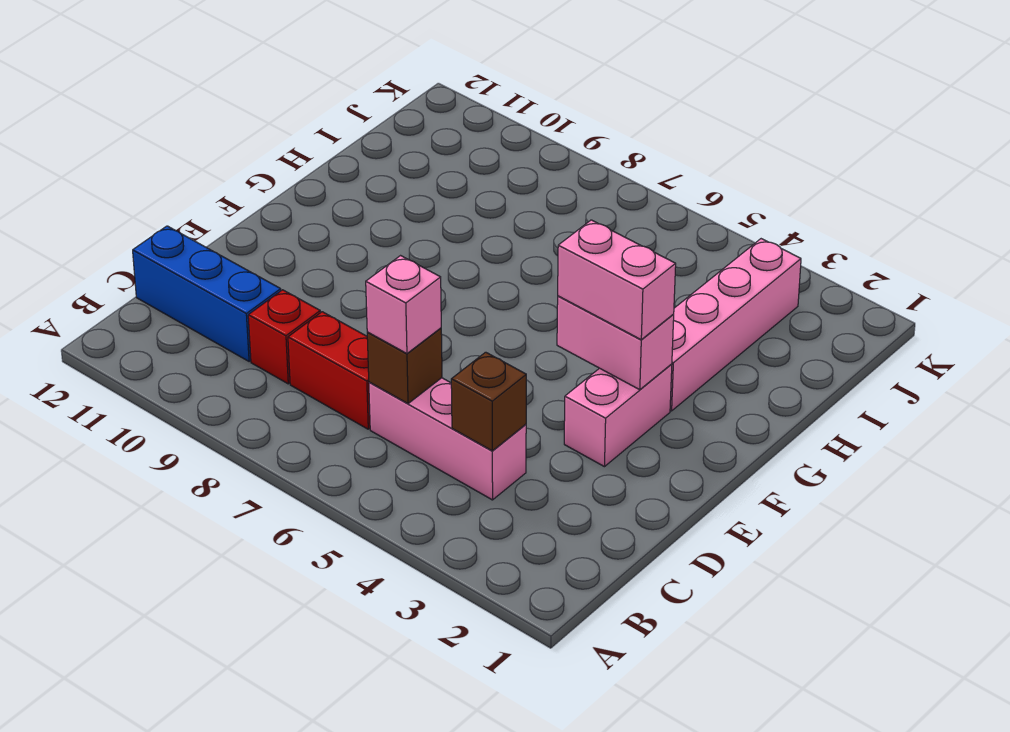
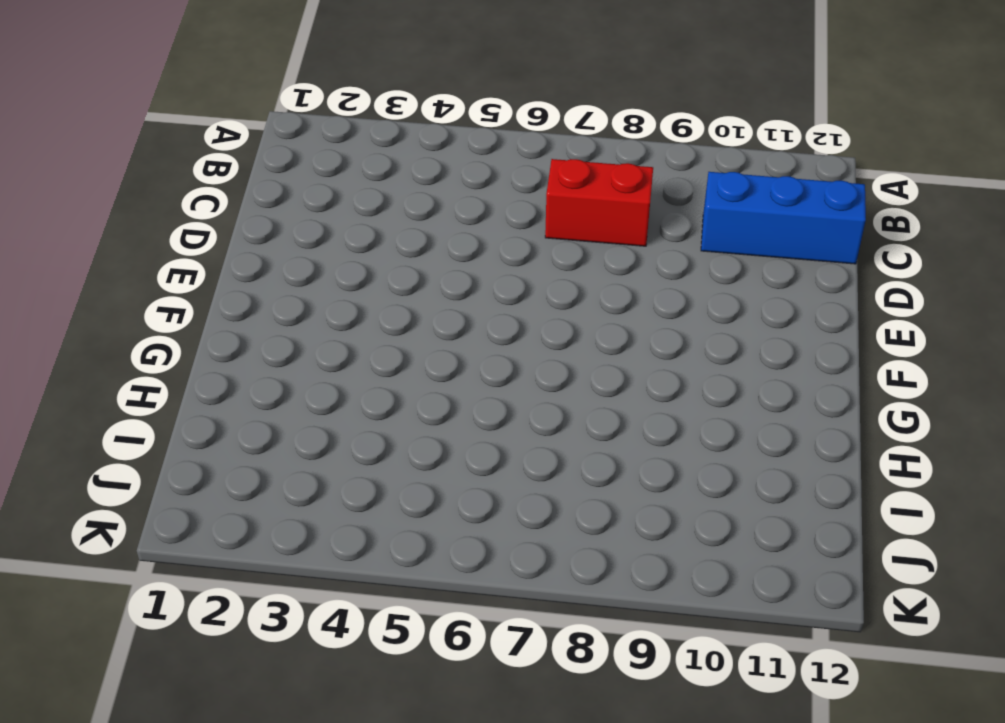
none -> pink 1x3 brick [369,378,526,500]
none -> red 1x1 brick [248,290,320,384]

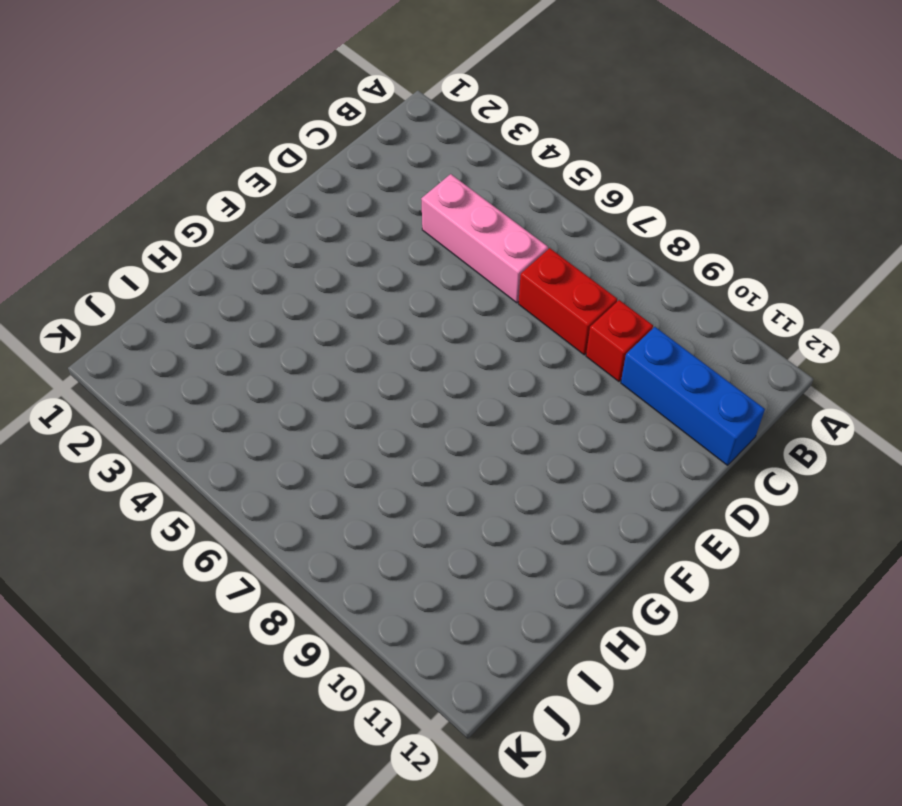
none -> pink 1x2 brick [564,364,672,467]
none -> pink 1x4 brick [670,239,801,411]

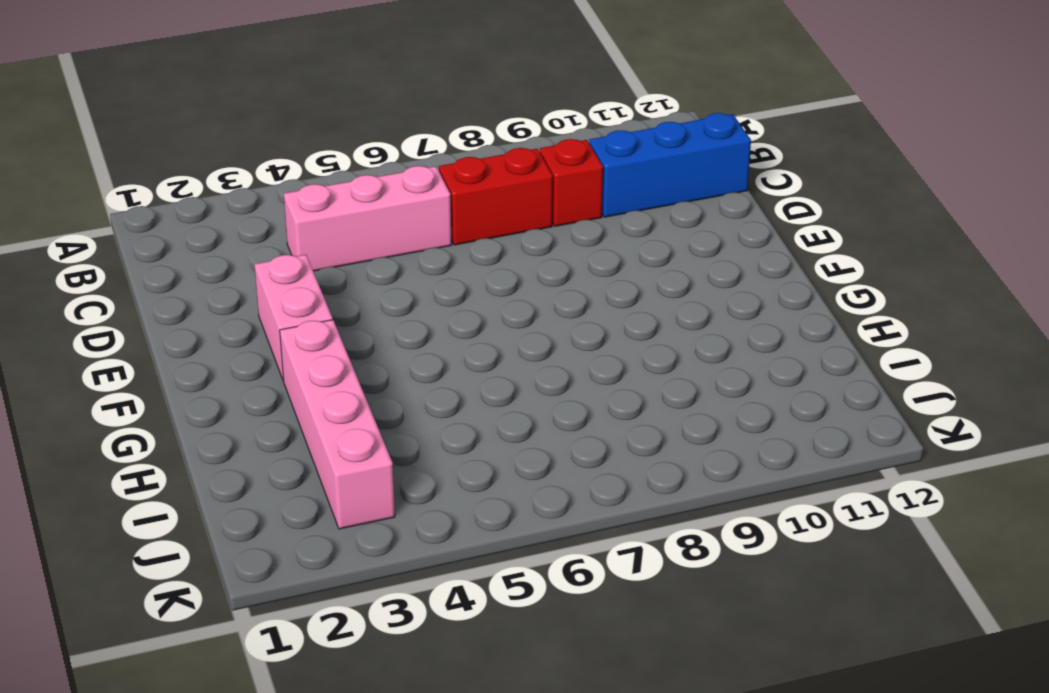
none -> brown 1x1 brick [451,352,526,451]
none -> brown 1x1 brick [367,328,442,404]

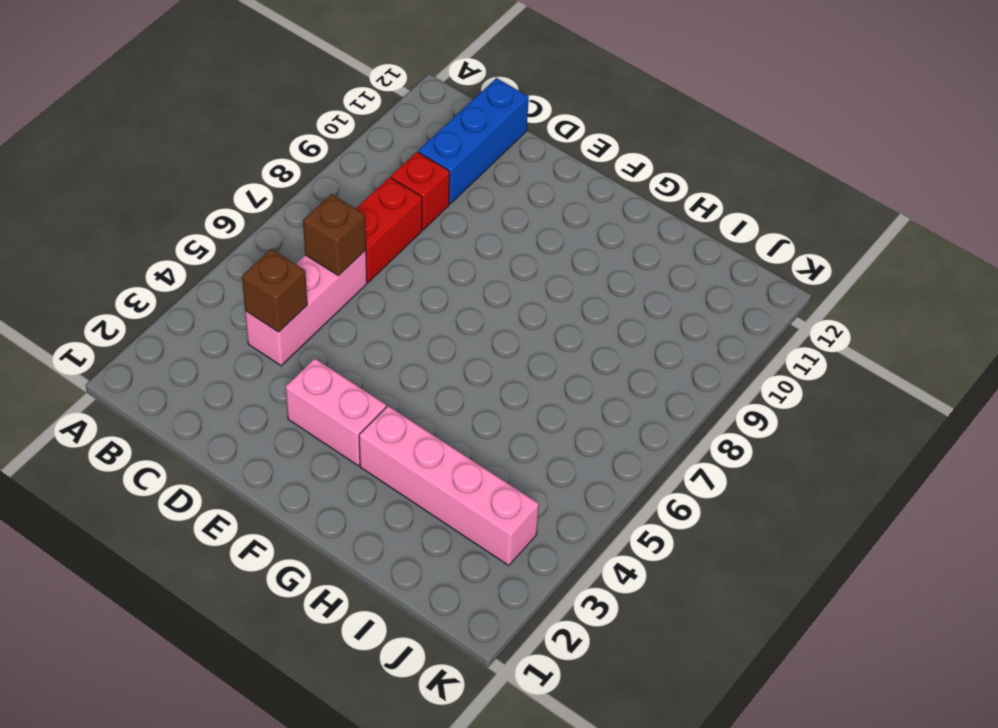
none -> pink 1x2 brick [557,296,674,390]
none -> pink 1x1 brick [366,256,441,354]

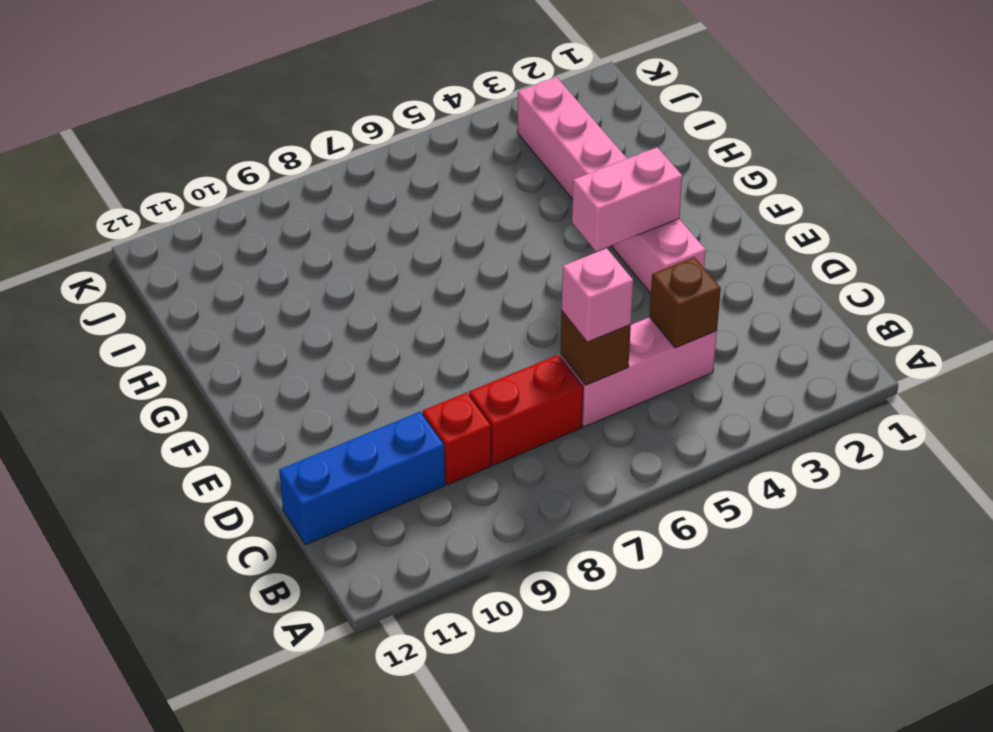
none -> pink 1x2 brick [558,220,676,340]

